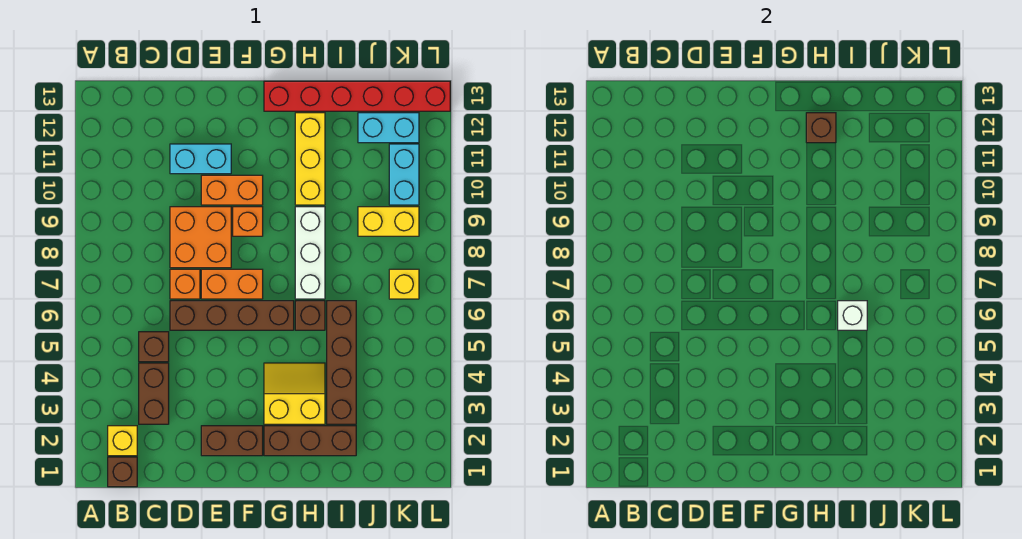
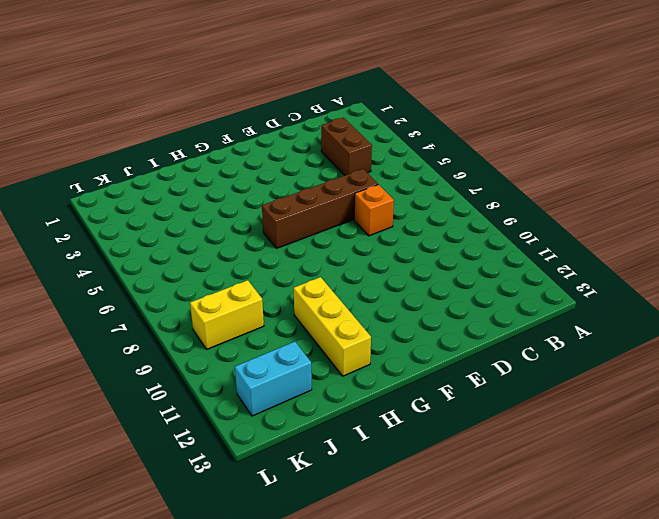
none -> brown 1x1 brick [108,457,137,487]
none -> yellow 1x1 brick [108,426,137,456]
none -> brown 1x1 brick [139,332,169,362]

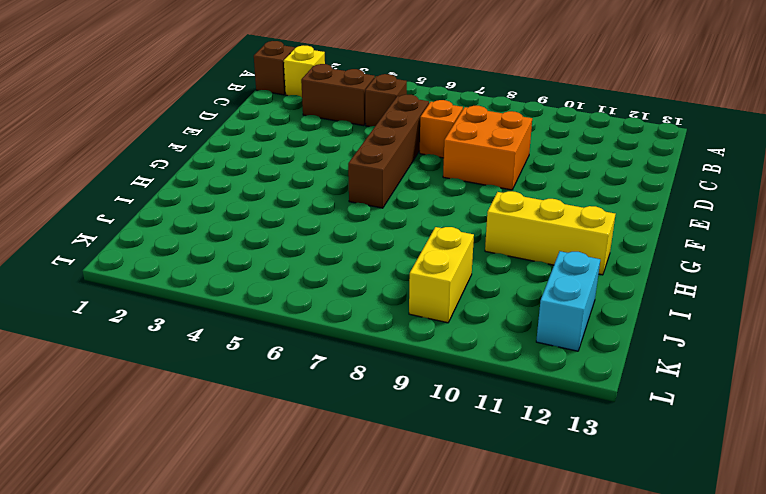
none -> cyan 1x2 brick [170,144,231,174]
none -> brown 1x2 brick [201,426,263,456]
none -> orange 1x2 brick [201,269,263,299]

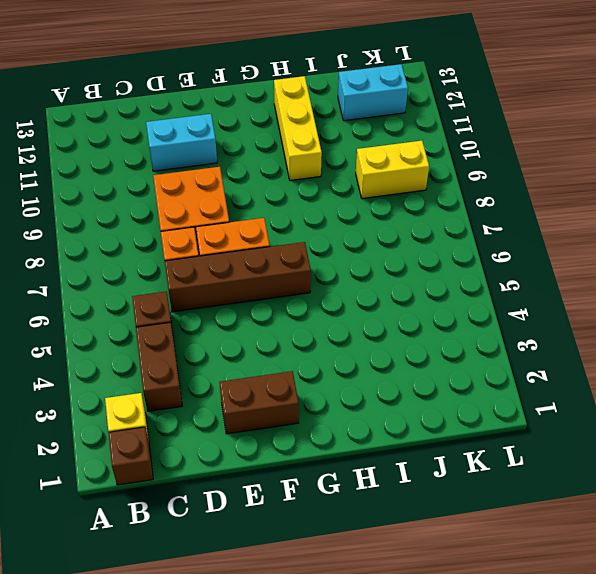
none -> orange 1x2 brick [201,175,263,205]
none -> orange 1x1 brick [233,207,263,236]
none -> brown 1x3 brick [264,426,356,456]

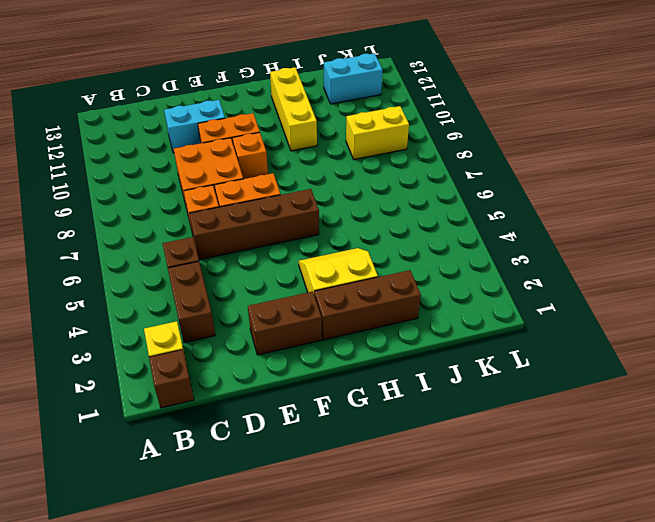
none -> red 1x6 brick [264,81,450,111]
none -> brown 1x1 brick [295,301,325,330]
none -> white 1x3 brick [295,207,325,299]

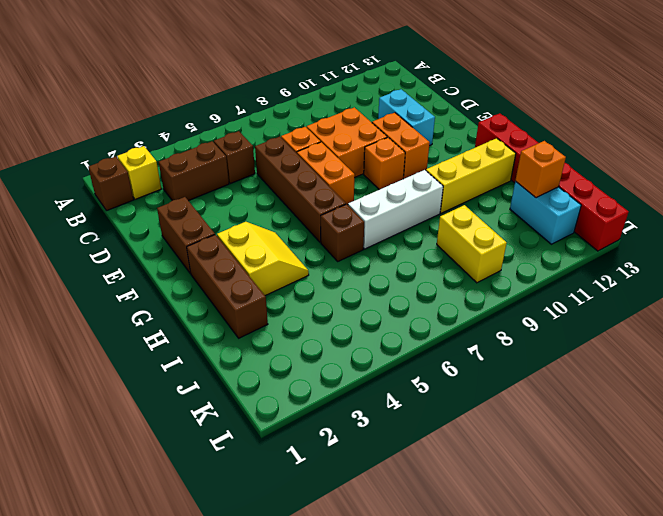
orange 1x1 brick [515,141,566,198] -> none
none -> brown 1x4 brick [327,301,356,424]
none -> yellow 1x1 brick [389,269,419,299]
none -> cyan 1x2 brick [389,144,419,205]

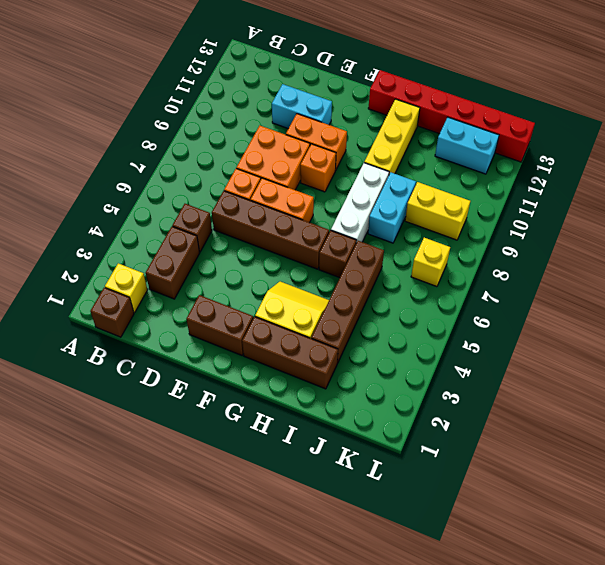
cyan 1x2 brick [368,173,416,243] -> cyan 1x2 brick moved to [389,144,419,205]
none -> brown 1x1 brick [806,113,836,143]
none -> white 1x1 brick [838,301,867,330]

